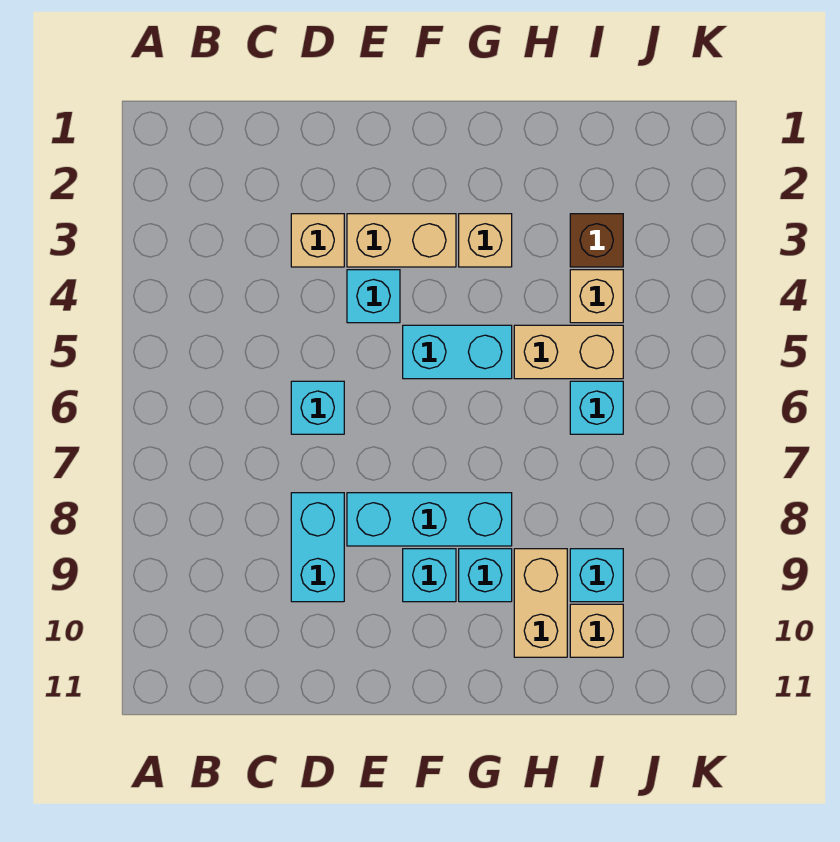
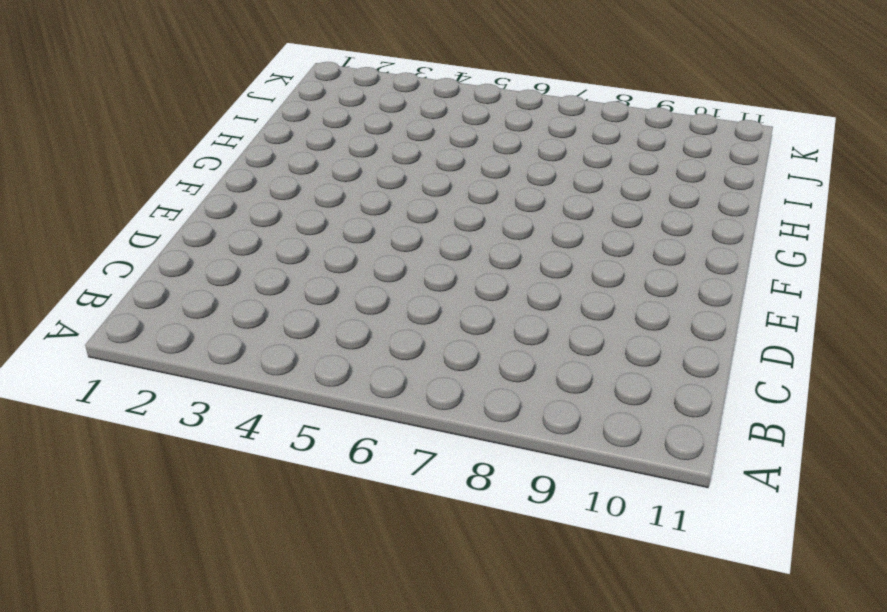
none -> tan 1x1 brick [291,214,344,267]
none -> cyan 1x1 brick [291,381,344,434]
none -> cyan 1x2 brick [291,493,344,602]

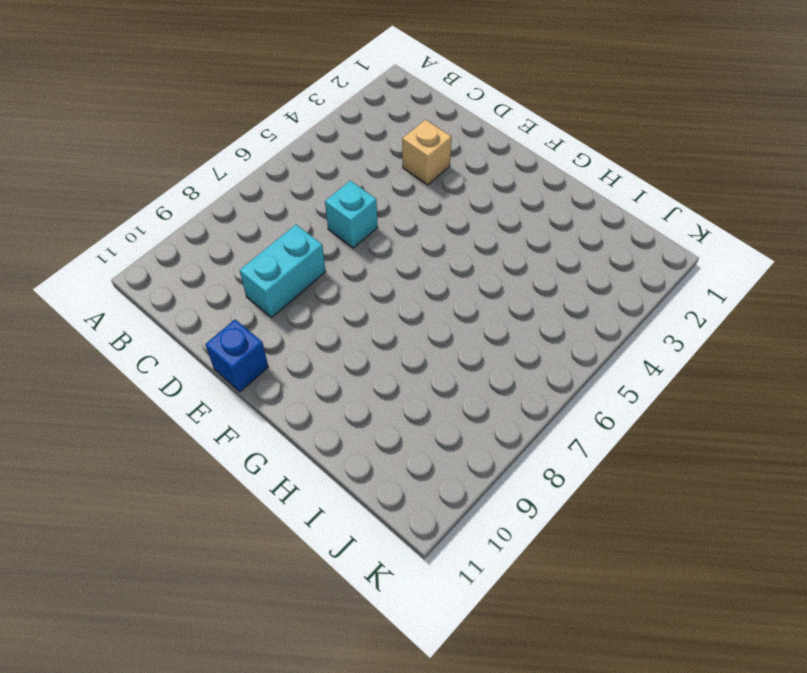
blue 1x1 brick [205,319,268,392] -> none
none -> tan 1x2 brick [347,214,456,267]
none -> cyan 1x1 brick [347,270,400,323]
none -> cyan 1x3 brick [347,493,512,546]

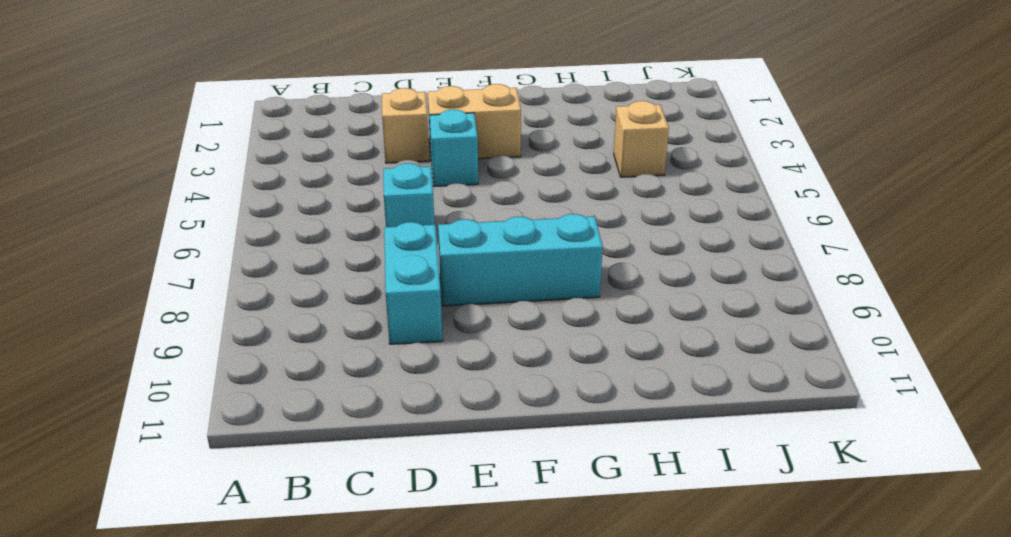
none -> cyan 1x2 brick [403,325,512,379]
none -> cyan 1x1 brick [403,549,456,602]
none -> tan 1x1 brick [459,214,512,267]

